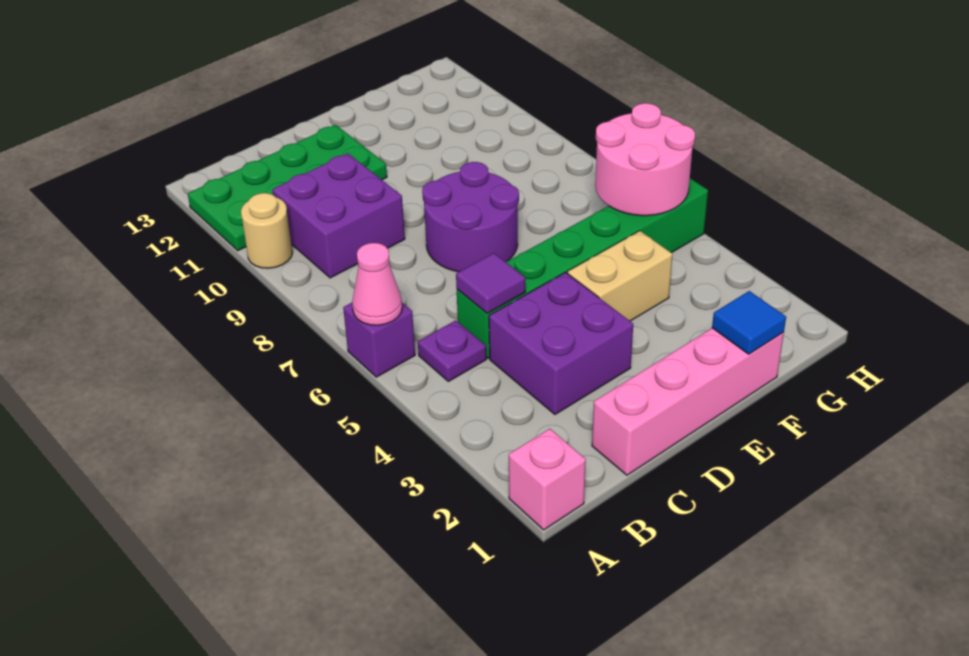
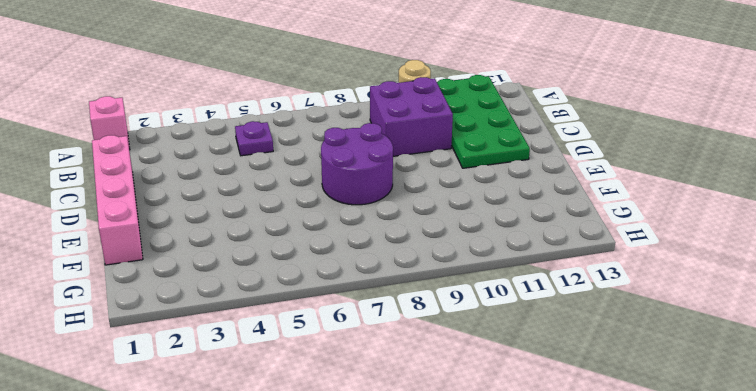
none -> purple 1x1 brick [343,303,415,377]
none -> purple 2x2 brick [489,272,633,414]
none -> green 1x6 brick [457,178,708,358]

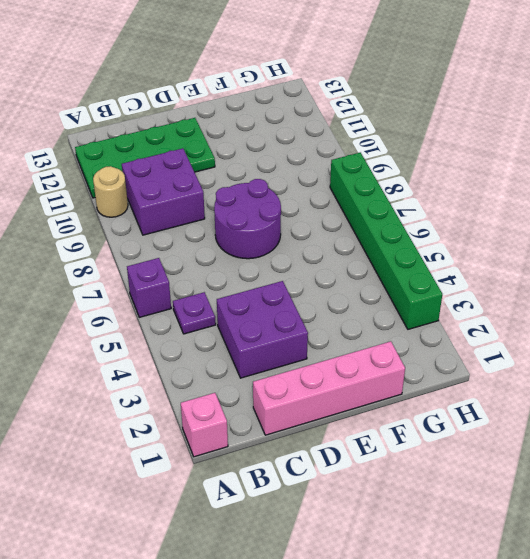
green 1x6 brick [330,153,442,329] -> green 1x6 brick turned to [457,178,708,358]
none -> tan 1x2 brick [567,231,673,321]
none -> pink 1x1 cone [352,243,402,325]
none -> purple 1x1 tile [456,253,525,313]

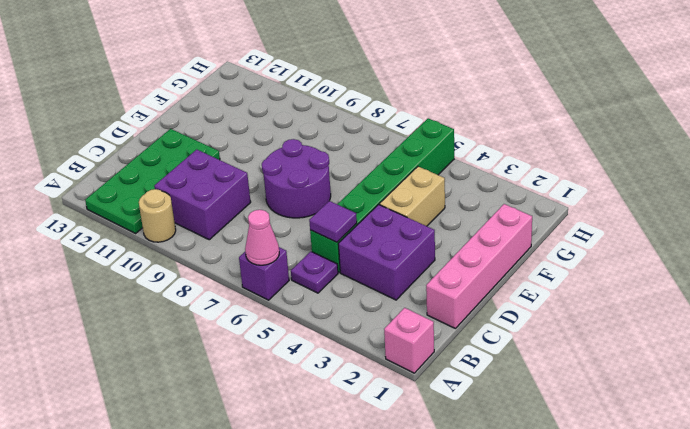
none -> blue 1x1 tile [712,291,786,354]
none -> pink 2x2 round brick [595,103,695,216]

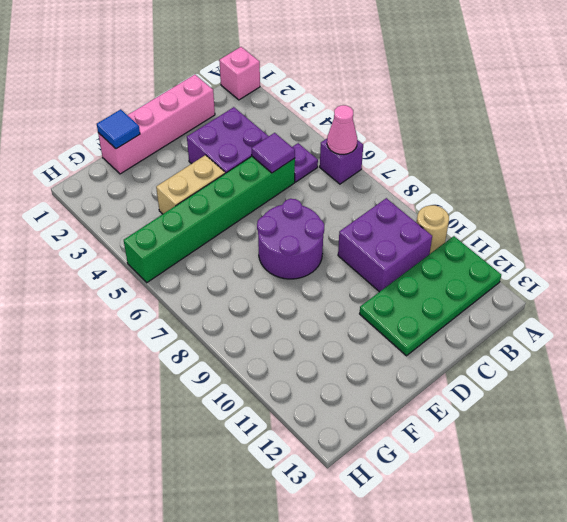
none -> pink 2x2 round brick [595,103,695,216]

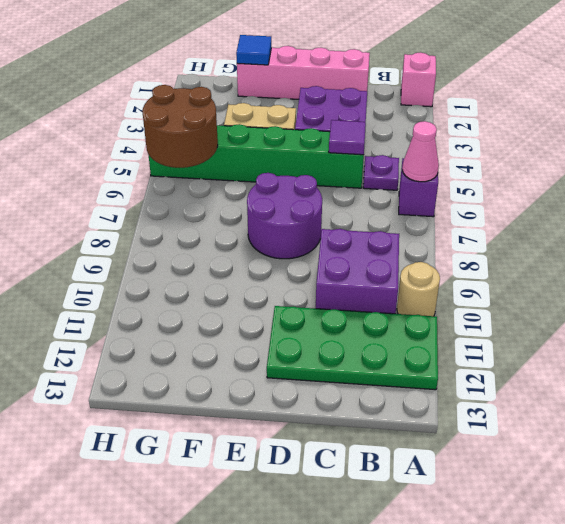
brown 2x2 round brick [142,85,218,168] -> pink 2x2 round brick [595,103,695,216]

